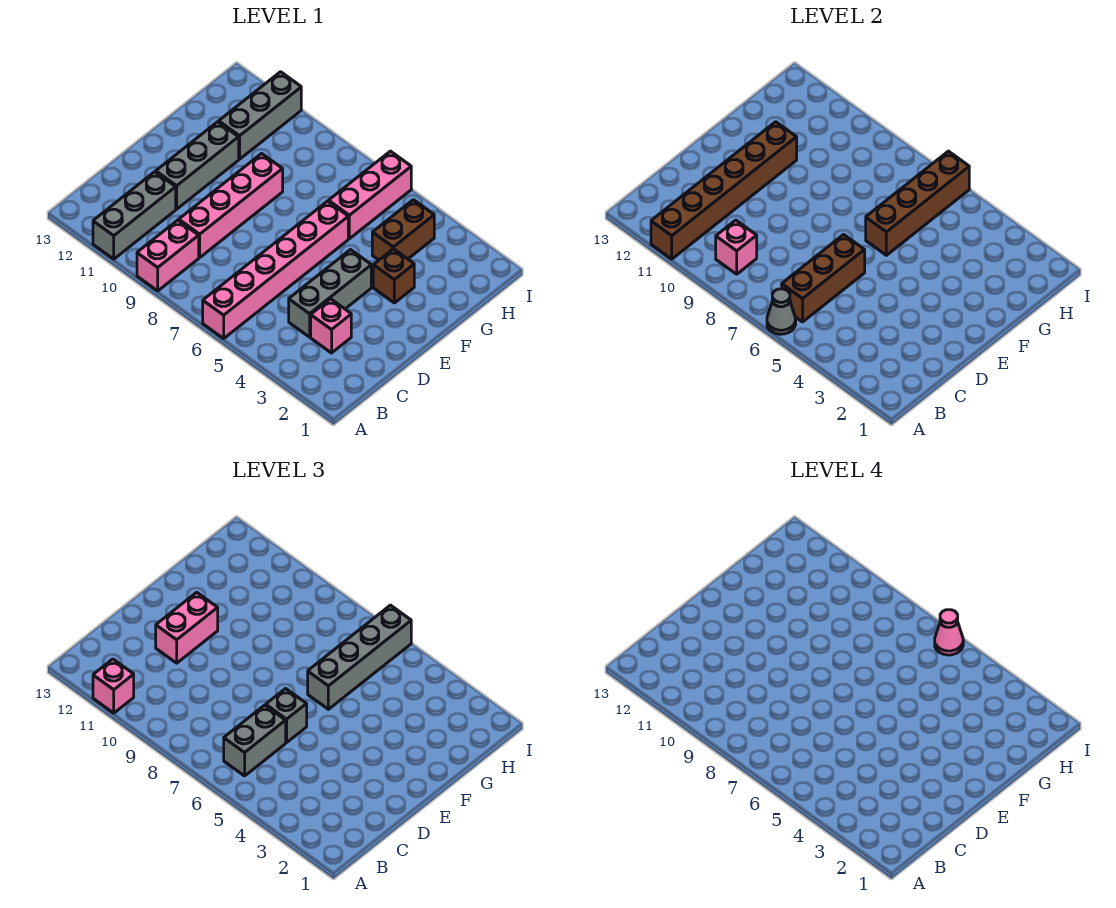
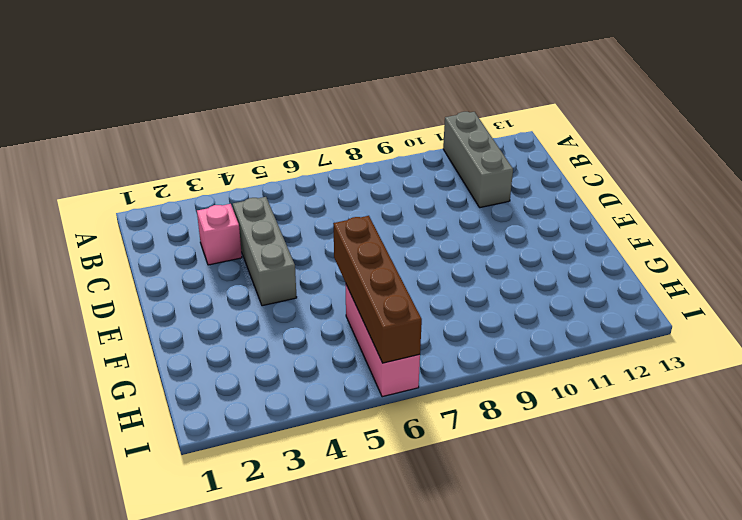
none -> pink 1x6 brick [203,201,348,338]
none -> pink 1x2 brick [137,220,199,291]
none -> pink 1x4 brick [179,154,283,257]

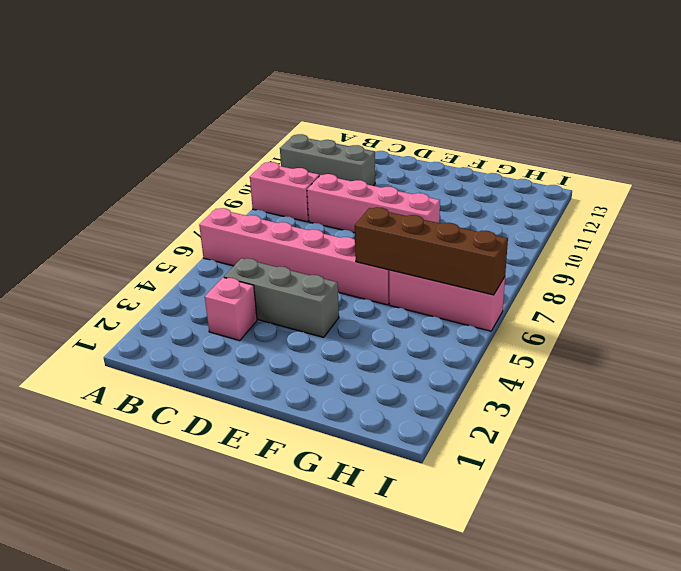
none -> grey 1x3 brick [156,122,239,209]
none -> brown 1x1 brick [373,249,414,303]
none -> brown 1x2 brick [372,200,434,260]

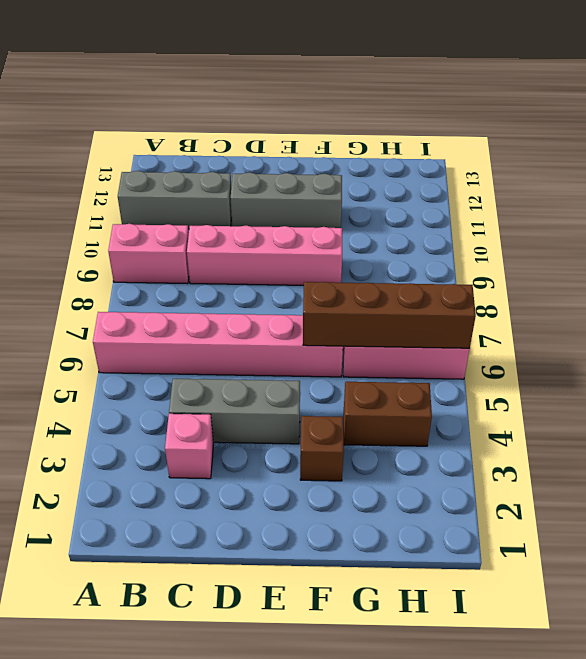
none -> grey 1x3 brick [219,72,301,159]
none -> grey 1x1 cone [767,289,796,334]
none -> brown 1x6 brick [651,122,797,259]

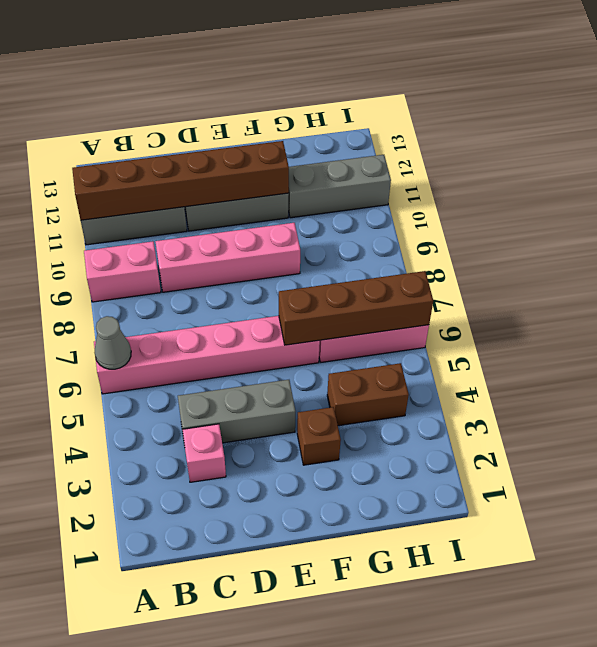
none -> brown 1x3 brick [782,235,865,322]
none -> pink 1x1 brick [716,220,757,274]
none -> pink 1x1 brick [93,659,134,713]

